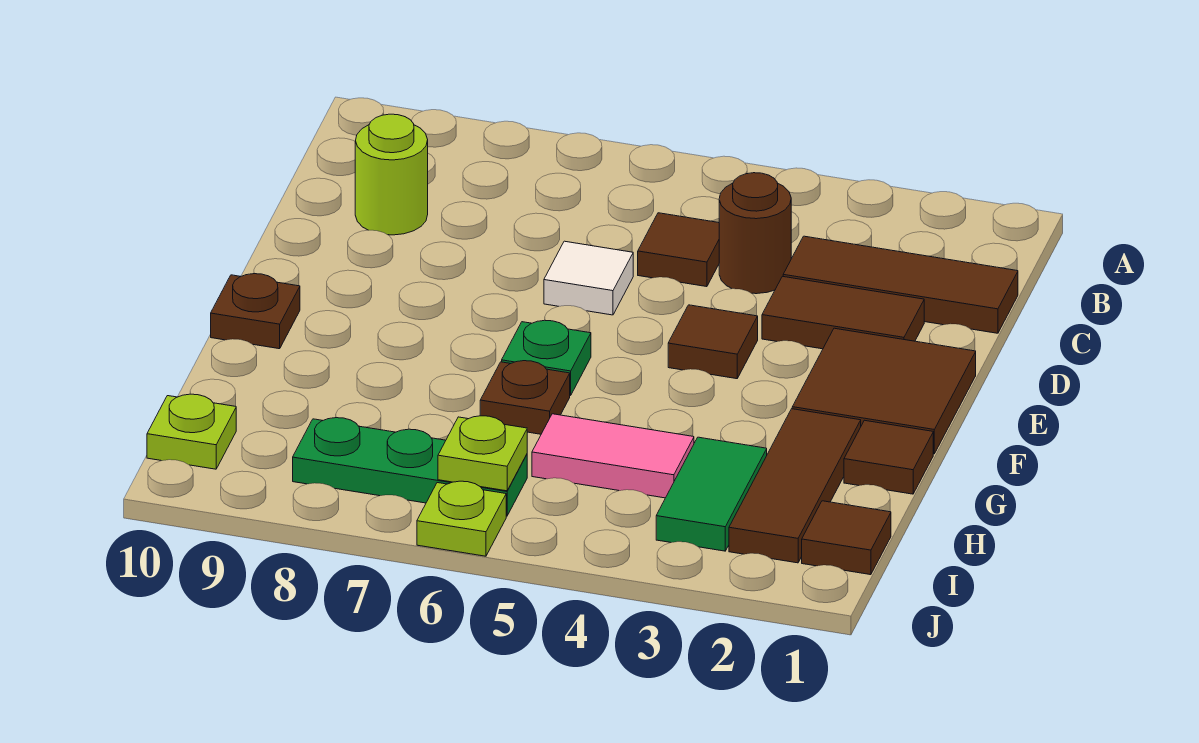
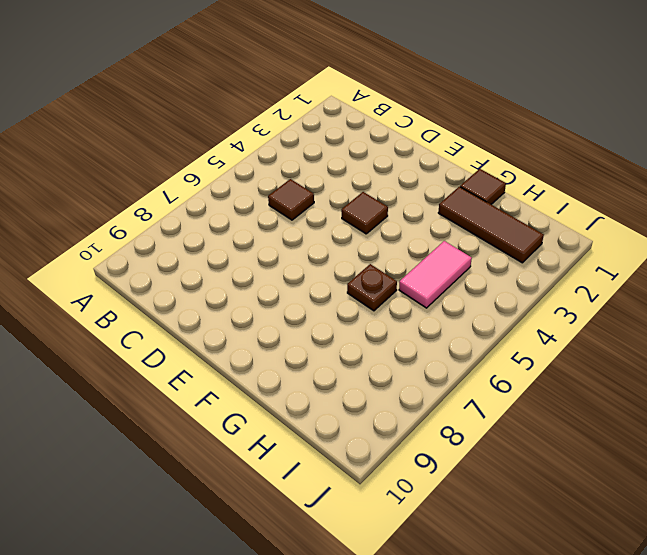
none -> brown 1x3 tile [783,236,1018,333]
none -> brown 1x1 round brick [719,173,791,294]
none -> lime 1x1 round brick [355,114,428,235]

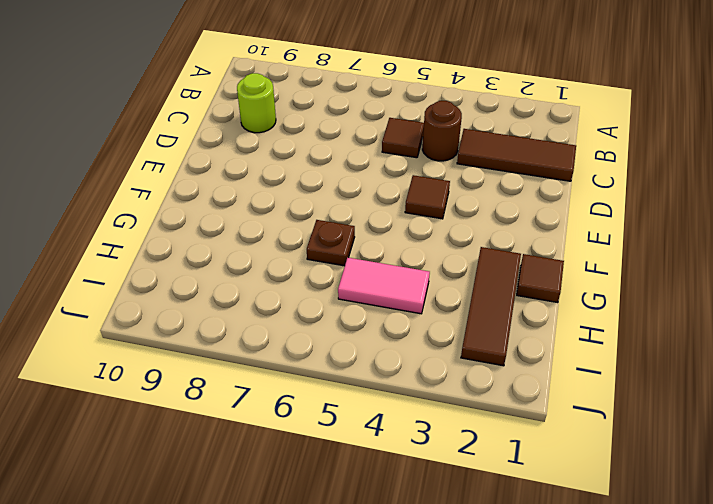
none -> brown 1x2 tile [762,276,924,349]
none -> white 1x1 tile [544,241,633,315]
none -> brown 2x2 tile [792,328,976,454]

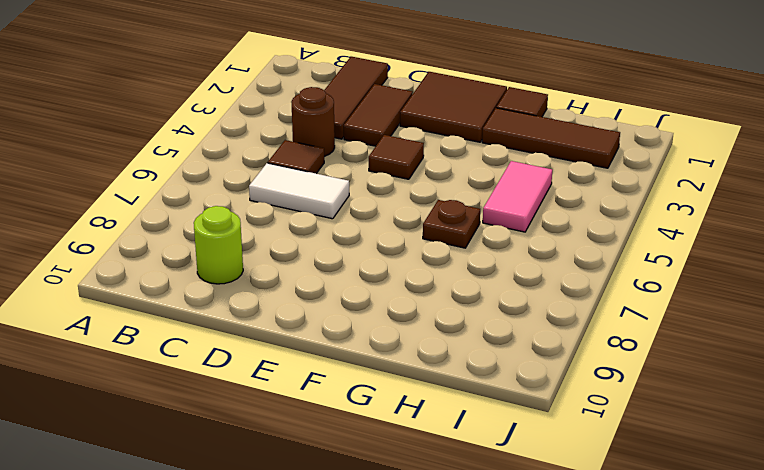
white 1x2 tile [249,163,349,219] -> white 1x1 tile [544,241,633,315]
none -> green 1x1 plate [502,320,591,395]
none -> brown 1x1 plate [211,274,300,349]
none -> green 1x2 tile [656,437,767,551]

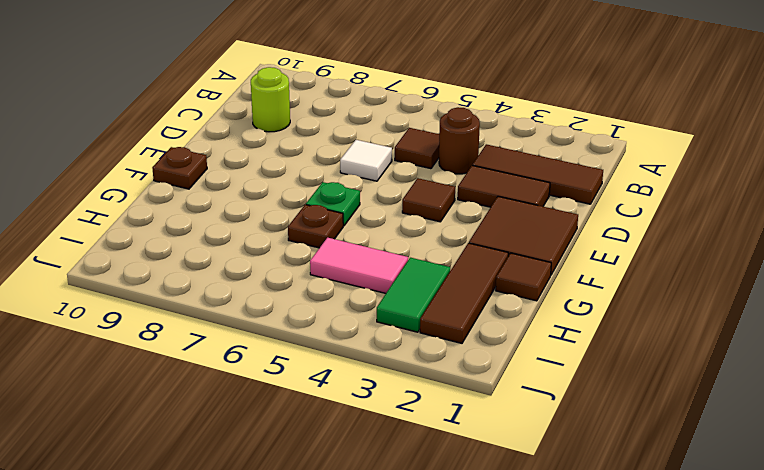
none -> brown 1x1 tile [802,501,891,575]
none -> green 1x3 plate [293,418,527,516]
none -> lime 1x1 plate [147,394,236,469]

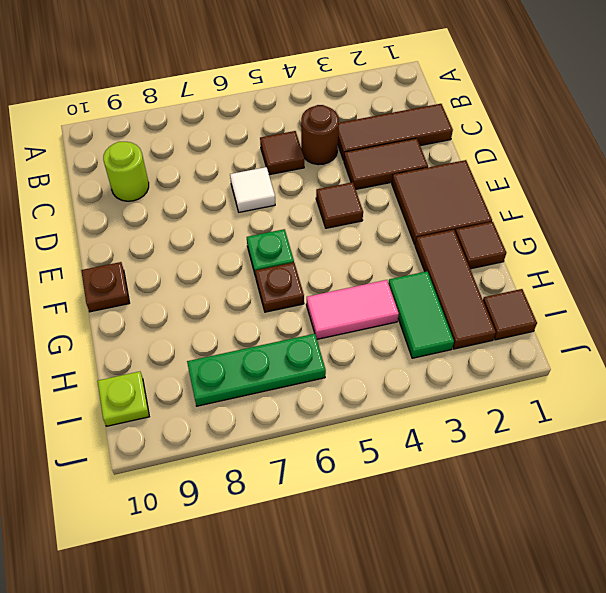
none -> lime 1x1 plate [417,481,506,556]
none -> lime 1x1 plate [438,416,527,491]

